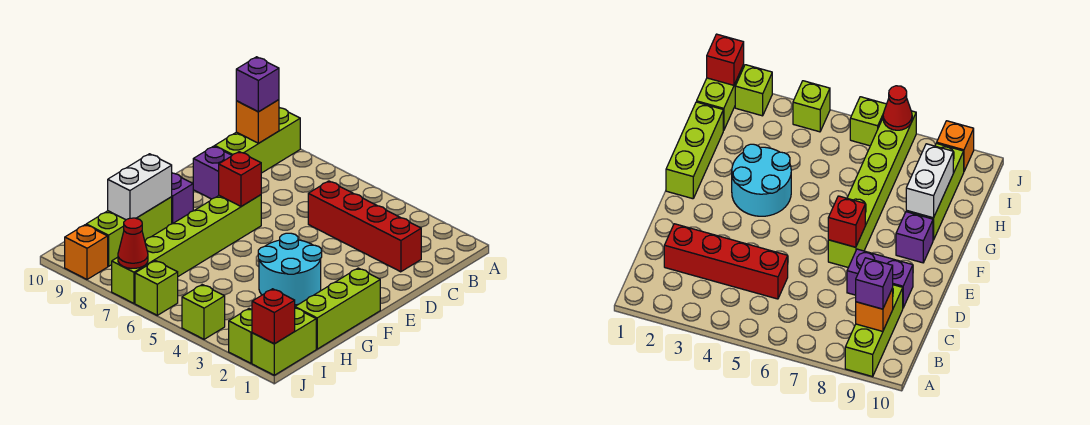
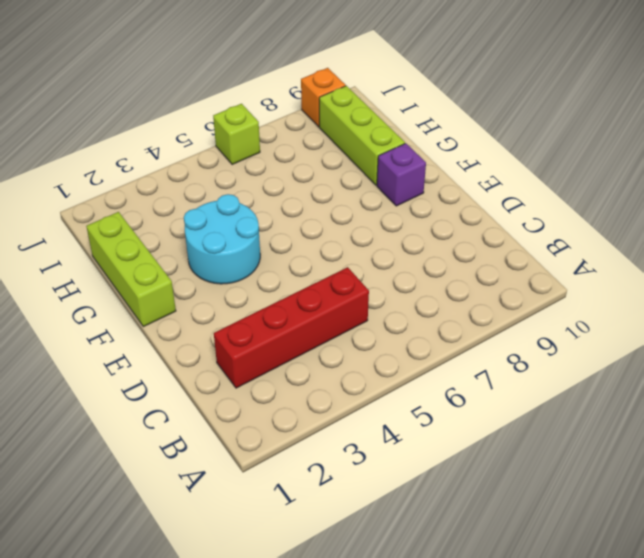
none -> lime 1x3 brick [215,108,300,173]
none -> purple 1x2 brick [193,146,232,199]
none -> lime 1x6 brick [112,195,261,303]

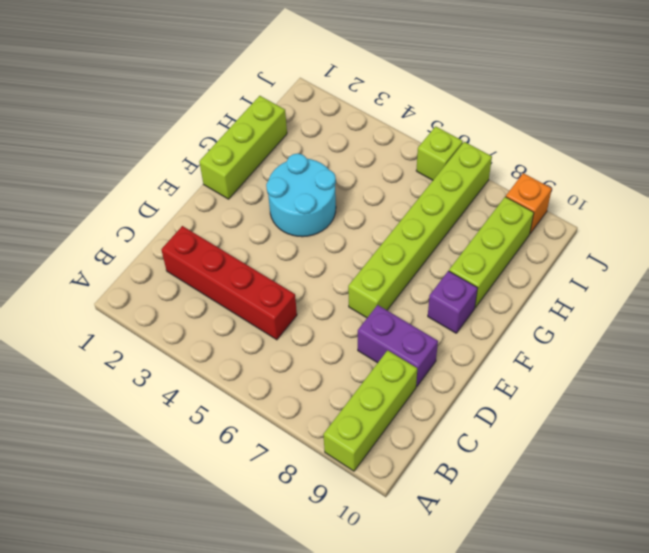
none -> lime 1x2 brick [252,308,316,375]
none -> lime 1x1 brick [229,309,252,363]
none -> lime 1x1 brick [182,285,225,339]

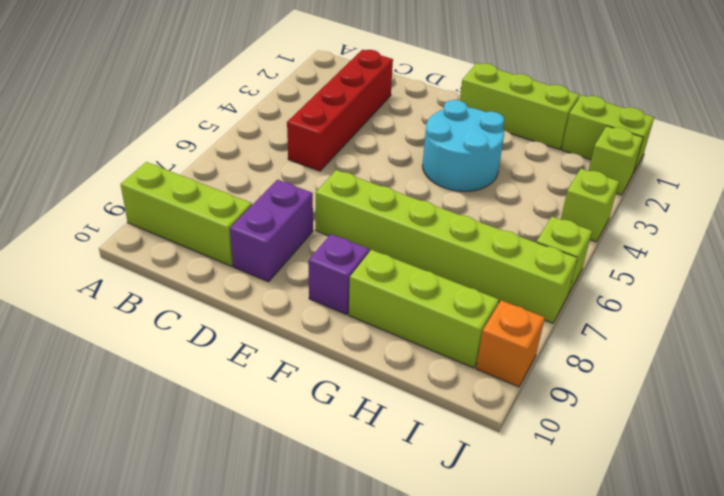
none -> orange 1x1 brick [236,100,279,143]
none -> red 1x1 brick [219,152,261,206]
none -> white 1x2 brick [108,154,172,220]

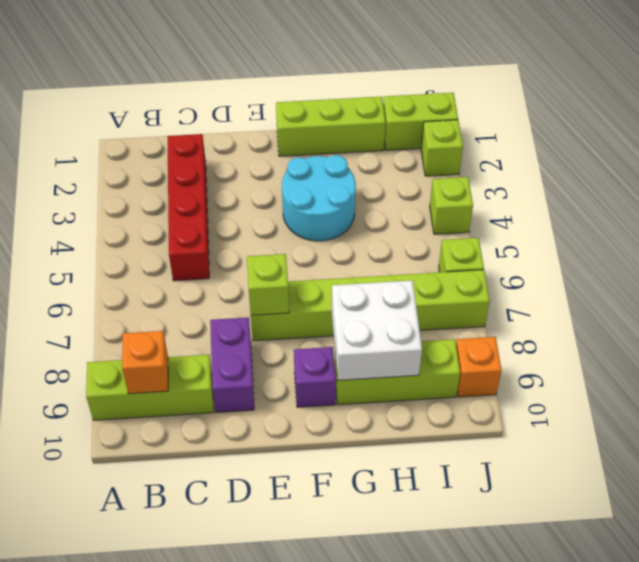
lime 1x1 brick [247,254,289,315] -> red 1x1 brick [219,152,261,206]
white 2x2 brick [332,280,422,380] -> white 1x2 brick [108,154,172,220]
none -> red 1x1 brick [252,289,295,344]
none -> red 1x1 cone [118,218,148,269]
none -> purple 1x1 brick [236,57,279,112]

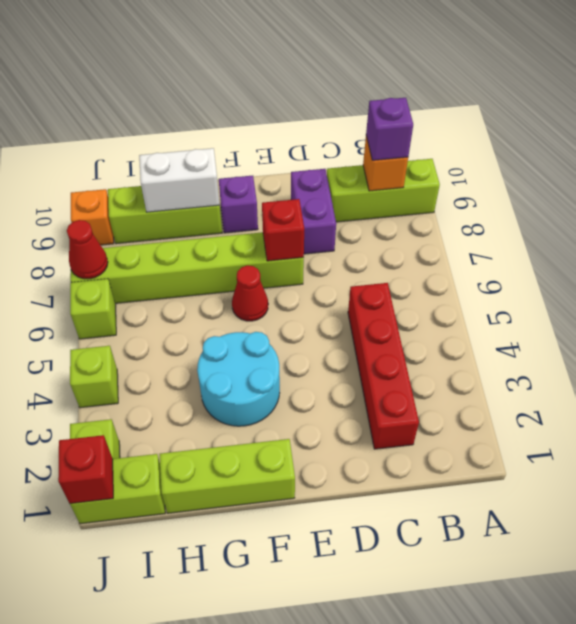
red 1x1 cone [232,265,268,321] -> none

